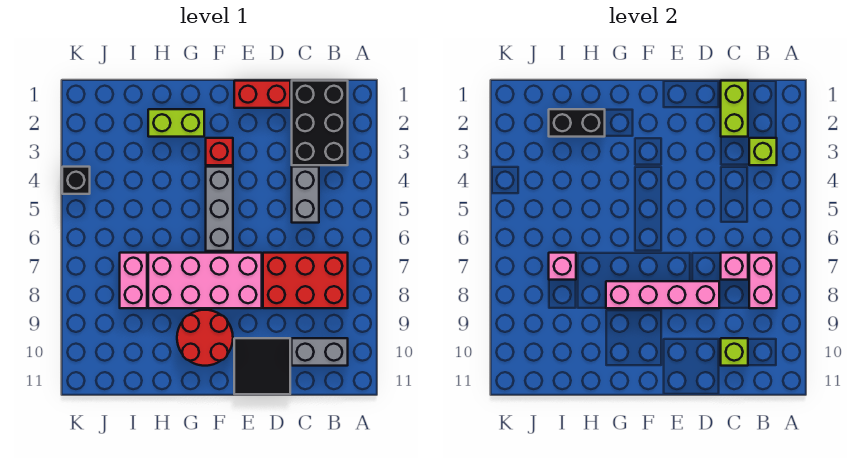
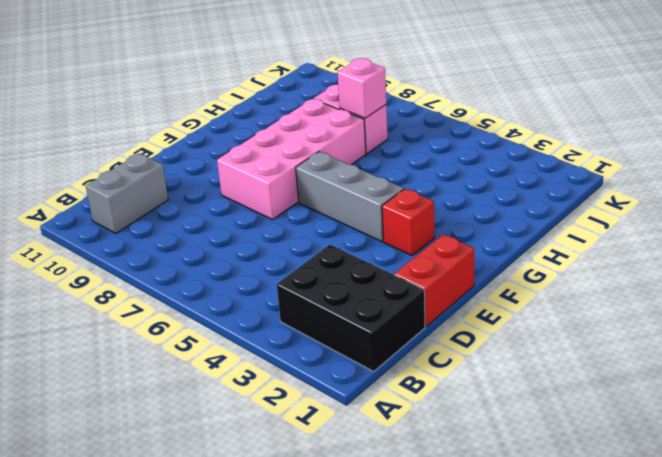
none -> red 2x3 brick [263,253,348,308]
none -> grey 1x2 brick [292,167,319,223]
none -> black 2x2 tile [234,338,290,394]

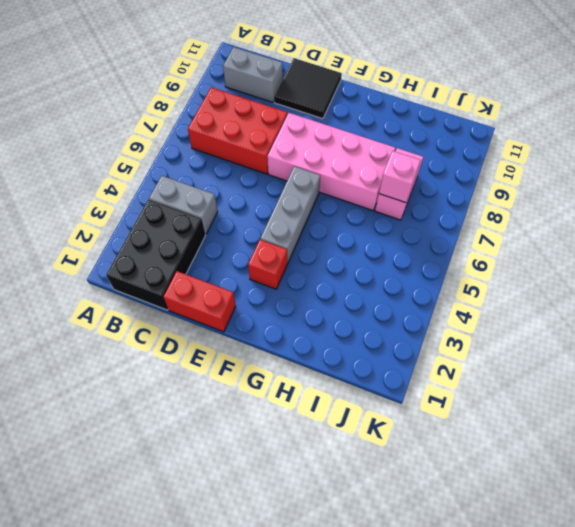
grey 1x2 brick [149,176,218,234] -> grey 1x2 brick turned to [292,167,319,223]
none -> red 2x2 round brick [177,310,233,366]
none -> lime 1x2 brick [148,109,204,137]
none -> black 1x1 brick [62,167,90,194]

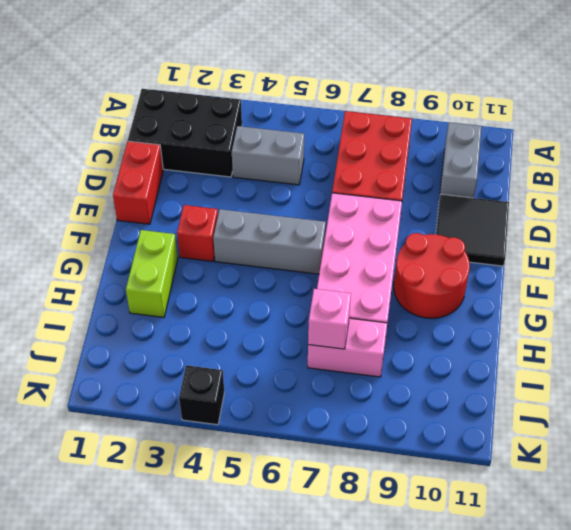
none -> lime 1x1 brick [749,138,777,165]
none -> pink 1x2 brick [749,253,777,308]
none -> lime 1x2 brick [721,81,748,137]

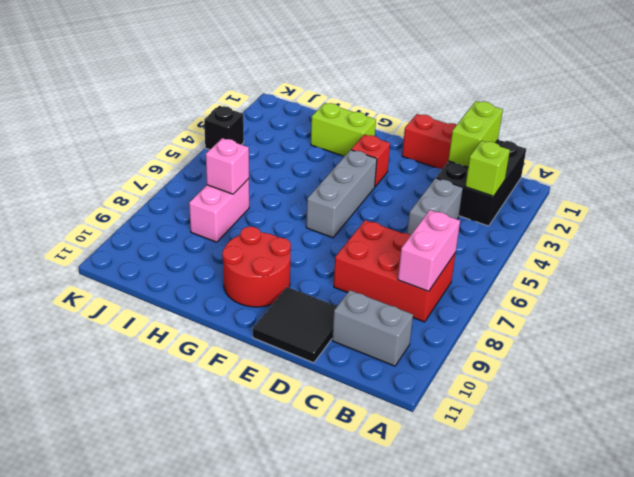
none -> pink 2x4 brick [148,253,262,308]
none -> pink 1x1 brick [721,253,748,280]
none -> lime 1x1 brick [721,338,748,366]

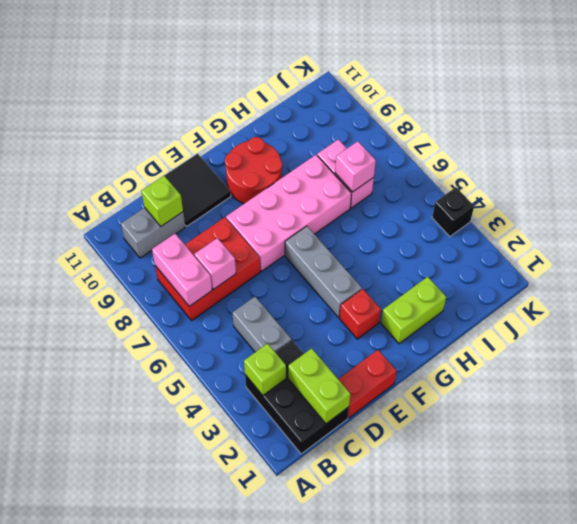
none -> pink 1x4 brick [606,281,719,308]
none -> black 1x2 brick [549,109,605,137]

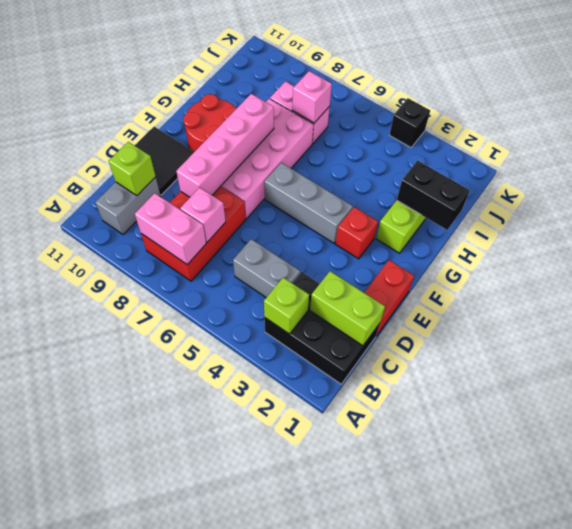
black 1x2 brick [397,161,470,230] -> black 1x2 brick turned to [549,109,605,137]

